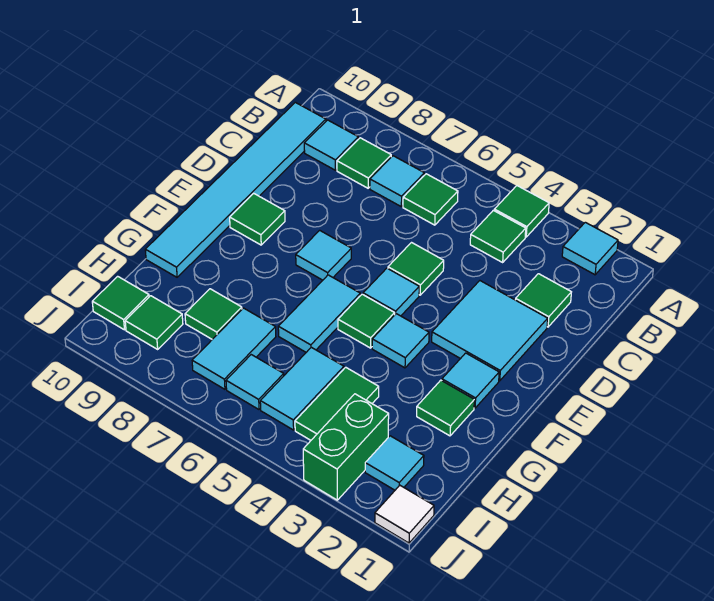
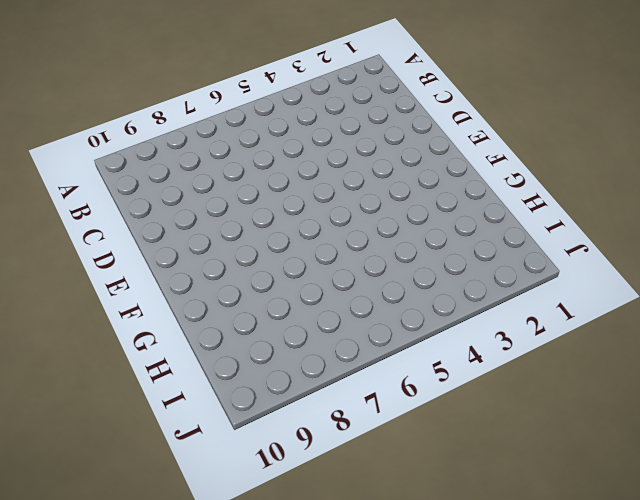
none -> cyan 1x1 tile [562,222,618,275]
none -> green 1x1 tile [494,186,549,237]
none -> green 1x1 tile [470,210,526,262]

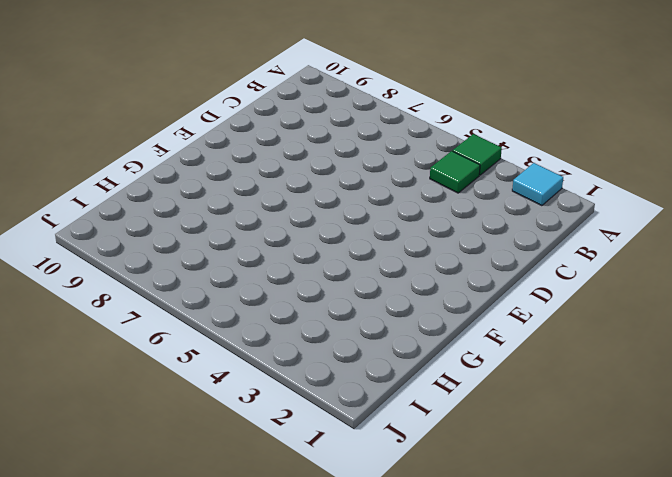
none -> green 1x1 tile [403,174,458,225]
none -> cyan 1x1 tile [370,156,424,206]
none -> green 1x1 tile [337,138,391,188]

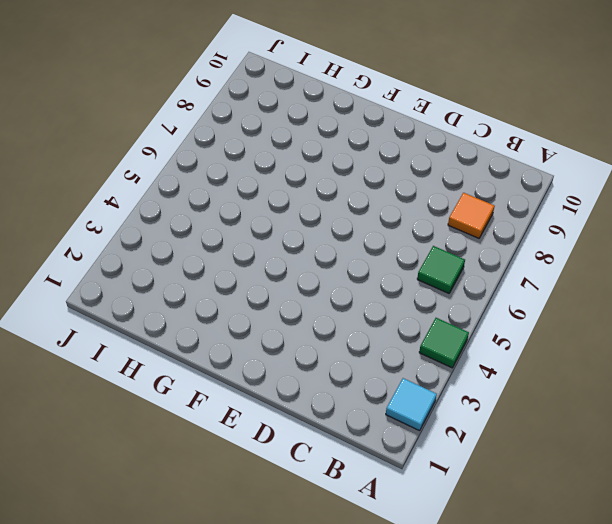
orange 1x1 tile [448,193,495,238] -> green 1x1 tile [337,138,391,188]
none -> green 1x1 tile [470,210,526,262]
none -> cyan 1x1 tile [370,156,424,206]
none -> cyan 1x1 tile [304,120,358,170]

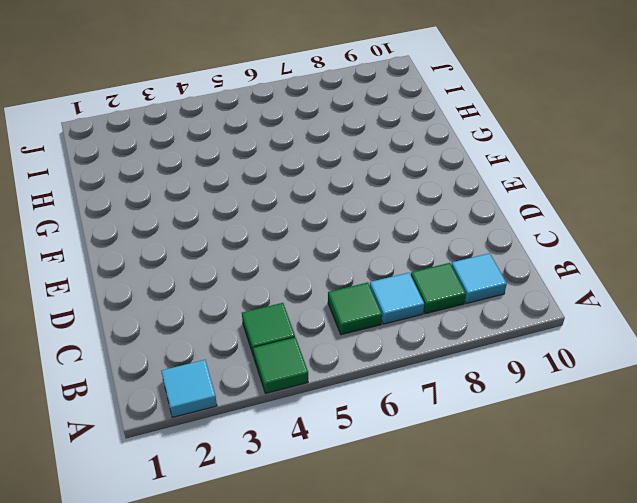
none -> cyan 1x6 tile [145,102,326,277]
none -> green 1x1 tile [516,274,571,327]
none -> cyan 2x2 tile [432,281,548,381]

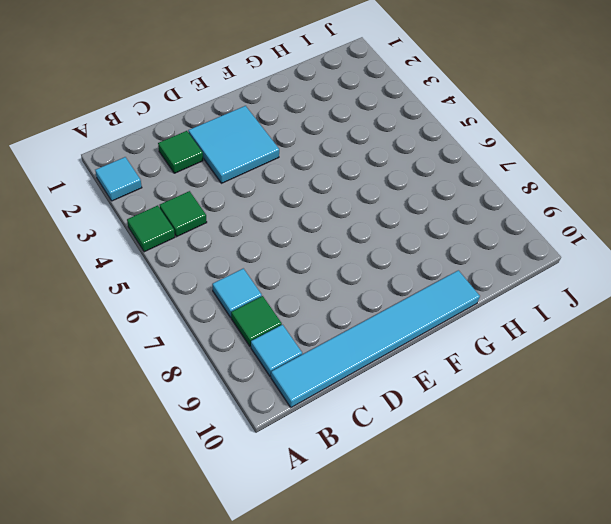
none -> green 1x1 tile [403,174,458,225]
none -> green 1x1 tile [388,243,444,295]
none -> cyan 1x1 tile [363,268,419,316]

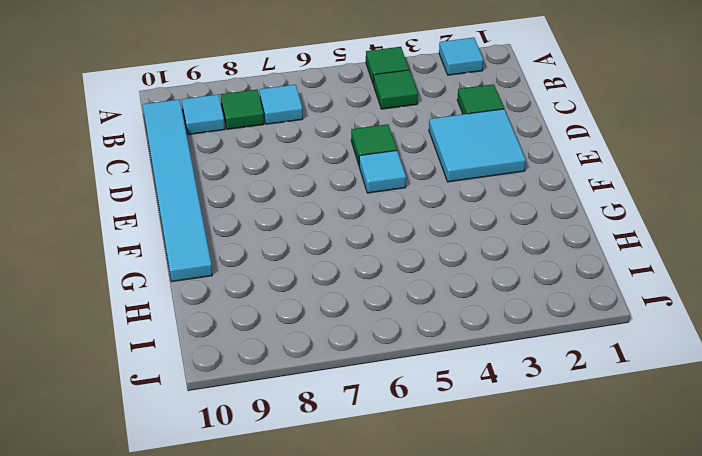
none -> green 1x1 tile [403,174,458,225]
none -> cyan 1x1 tile [296,230,351,280]
none -> green 1x1 tile [230,193,285,245]

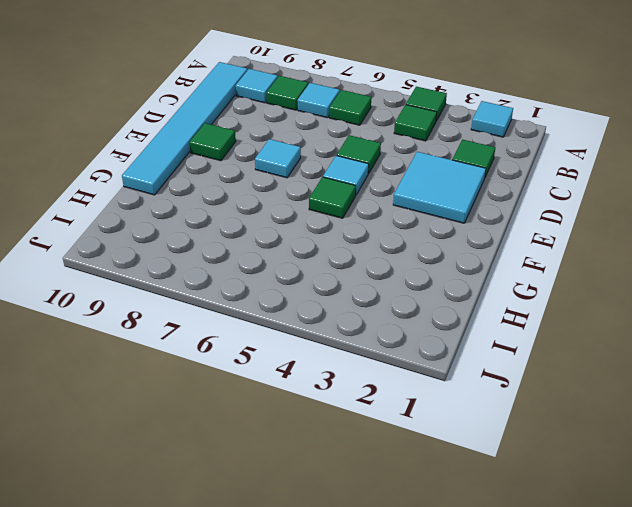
none -> cyan 1x1 tile [442,353,499,408]
none -> cyan 1x1 tile [372,314,429,368]
none -> cyan 1x2 tile [278,275,360,352]

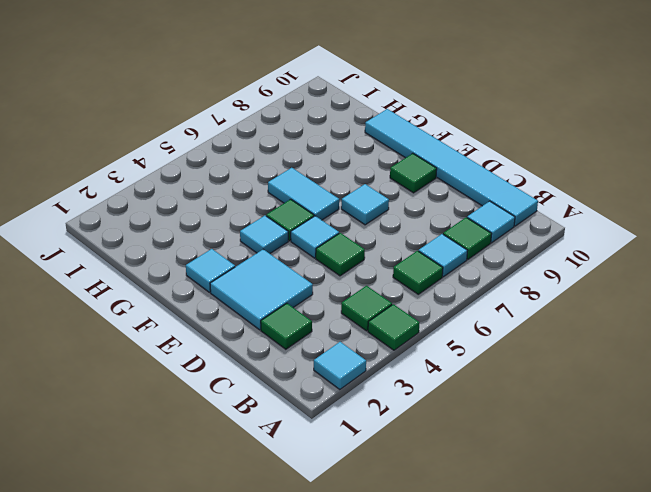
none -> green 1x1 tile [417,380,474,436]
none -> green 1x2 tile [295,367,379,440]
none -> cyan 1x2 tile [260,347,344,430]

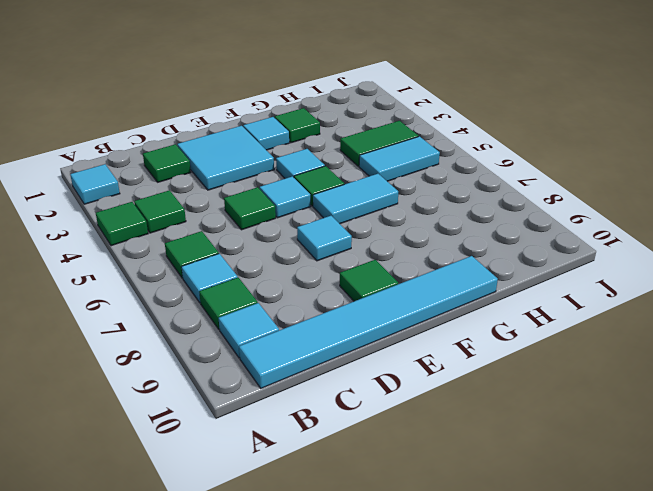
none -> cyan 1x2 tile [192,308,276,389]
none -> green 1x1 tile [185,289,242,339]
none -> cyan 1x1 tile [365,436,424,490]

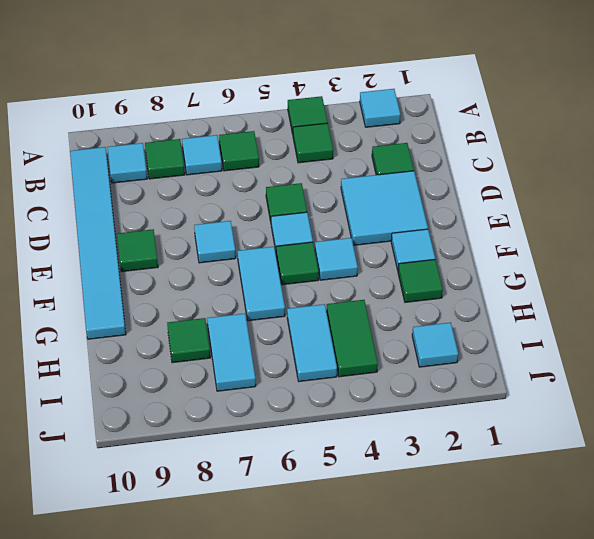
none -> green 1x2 brick [303,394,389,500]
none -> cyan 1x1 tile [226,355,284,409]
none -> green 1x1 tile [125,296,183,349]

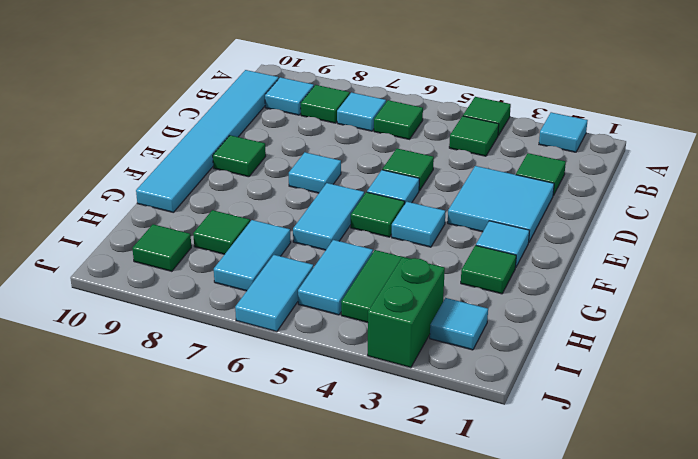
cyan 1x2 tile [235,255,313,332] -> cyan 1x1 tile [226,355,284,409]
none -> green 1x1 tile [92,276,149,330]
none -> white 1x1 tile [375,485,434,543]

